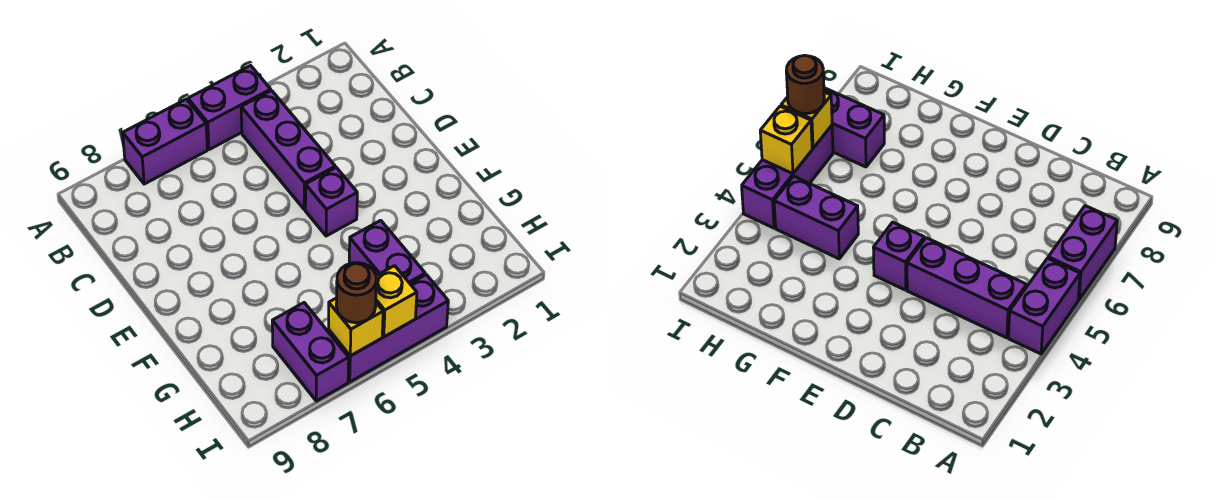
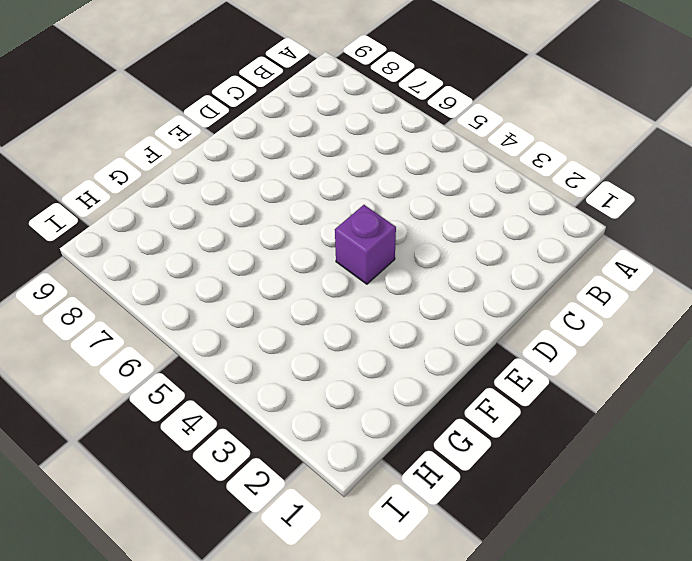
none -> purple 1x2 brick [188,66,271,150]
none -> purple 1x2 brick [123,99,207,184]

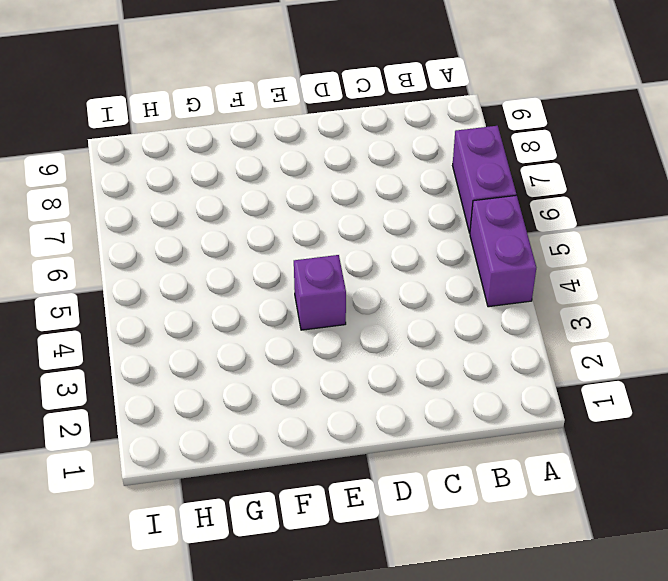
none -> purple 1x3 brick [241,91,335,210]
none -> purple 1x2 brick [349,220,425,283]

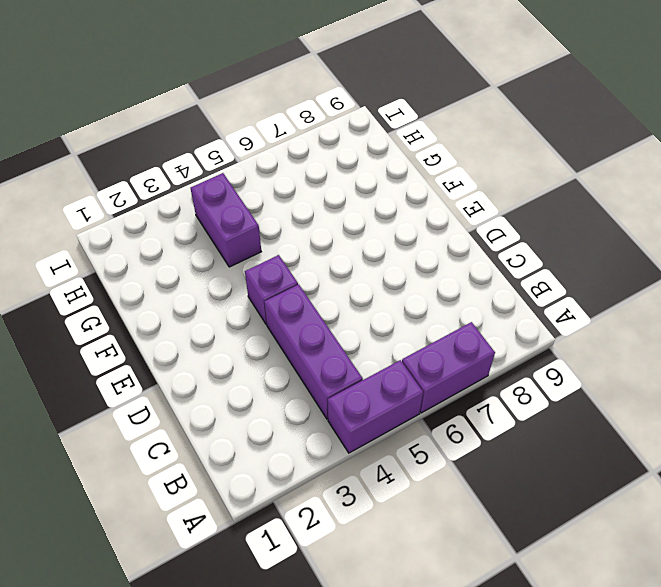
none -> purple 1x2 brick [272,303,349,401]
none -> purple 1x3 brick [328,275,448,382]

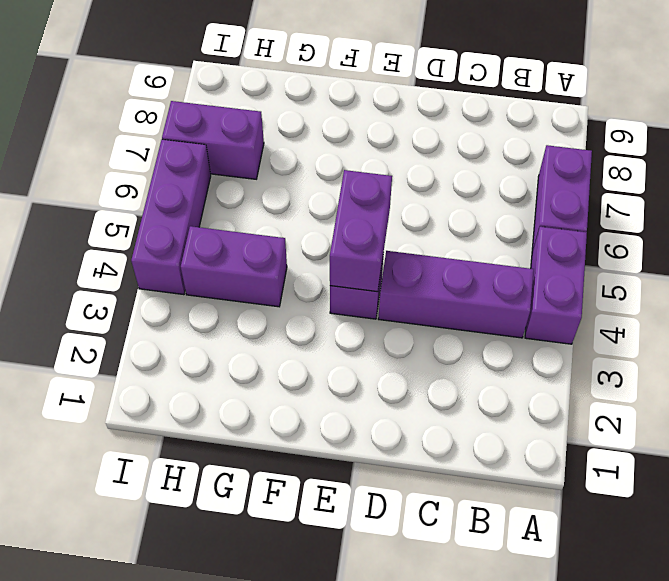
purple 1x2 brick [330,170,392,292] -> none
none -> yellow 1x1 brick [376,266,417,337]
none -> yellow 1x1 brick [329,298,383,356]

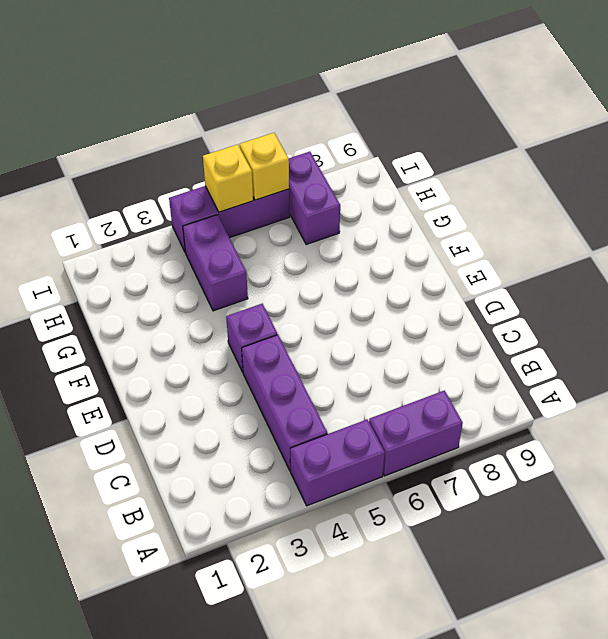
none -> brown 1x1 round brick [336,263,377,323]

